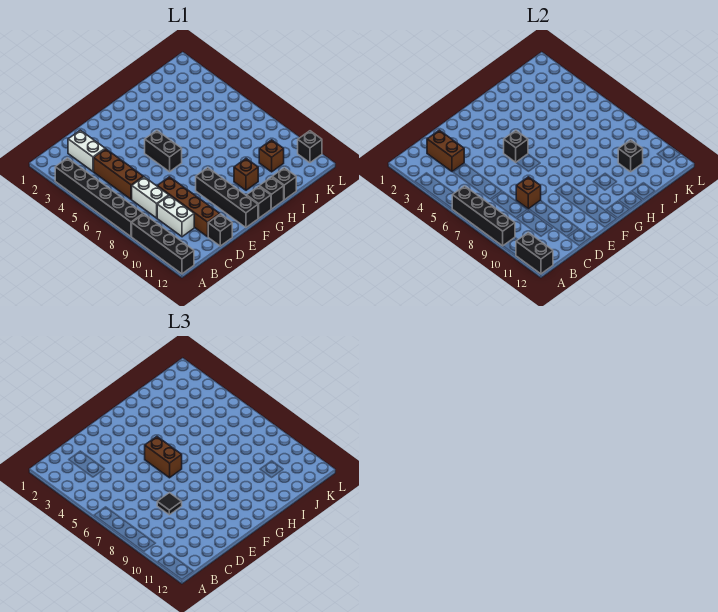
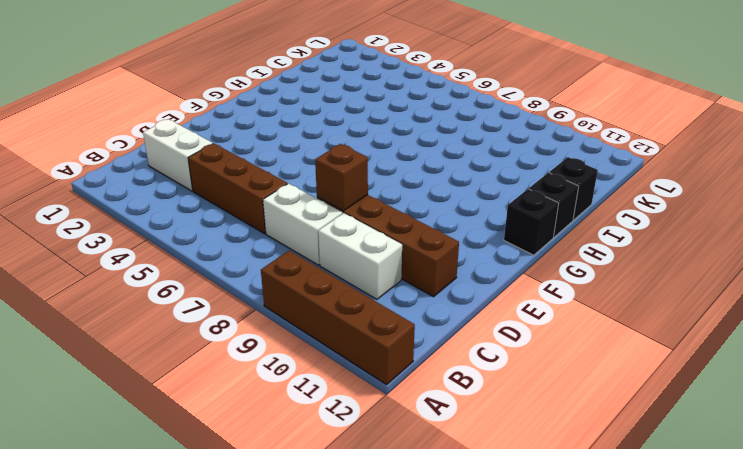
brown 1x4 brick [261,251,415,385] -> black 1x4 brick [132,214,194,274]
none -> black 1x6 brick [55,158,143,236]
none -> black 1x1 brick [208,214,232,246]
none -> black 1x2 brick [145,131,182,172]

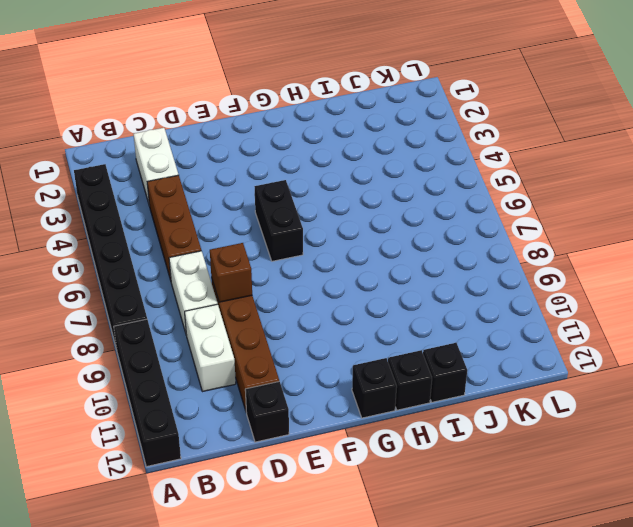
none -> black 1x4 brick [196,168,258,227]
none -> brown 1x1 brick [234,159,258,190]
none -> brown 1x1 brick [259,140,284,172]

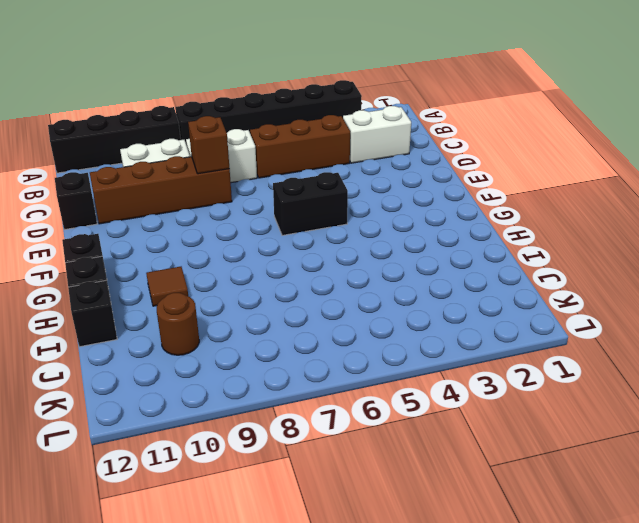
brown 1x1 tile [146,267,188,306] -> brown 1x1 brick [234,159,258,190]
brown 1x1 round brick [157,293,199,355] -> brown 1x1 brick [259,140,284,172]
none -> black 1x4 brick [196,168,258,227]
none -> black 1x1 brick [298,131,322,163]
none -> black 1x4 brick [452,186,515,246]

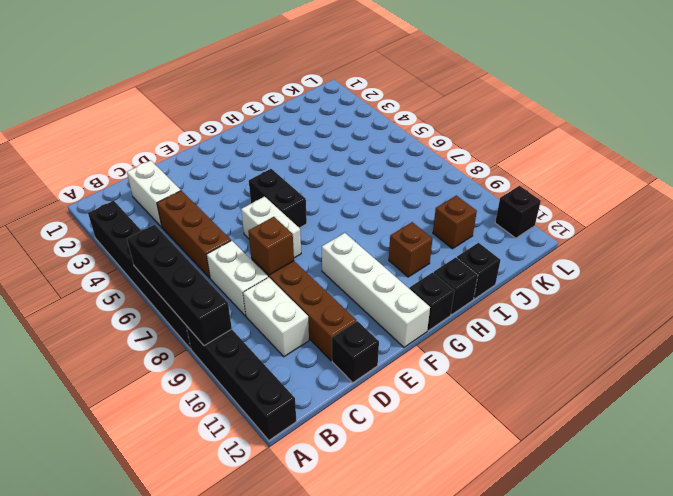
white 1x2 brick [241,197,301,258] -> none
white 1x4 brick [322,233,430,347] -> black 1x4 brick [196,168,258,227]
none -> black 1x2 brick [516,233,553,274]
none -> brown 1x2 brick [427,130,464,171]
none -> black 1x1 brick [504,131,528,162]

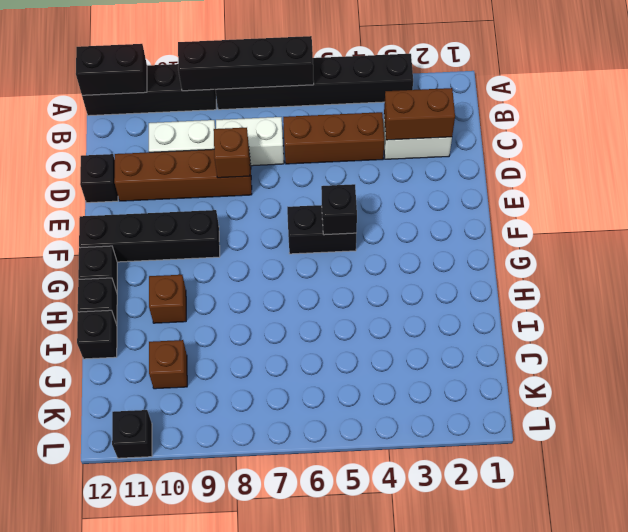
none -> black 1x1 brick [618,140,643,172]
none -> black 1x1 tile [157,493,182,515]
none -> brown 1x2 brick [145,437,182,478]

